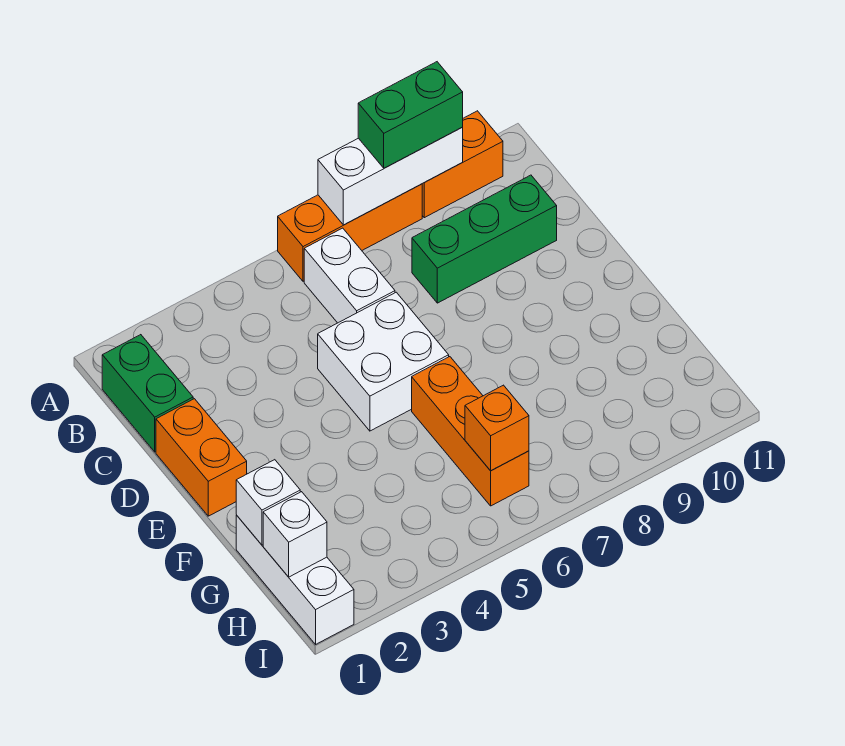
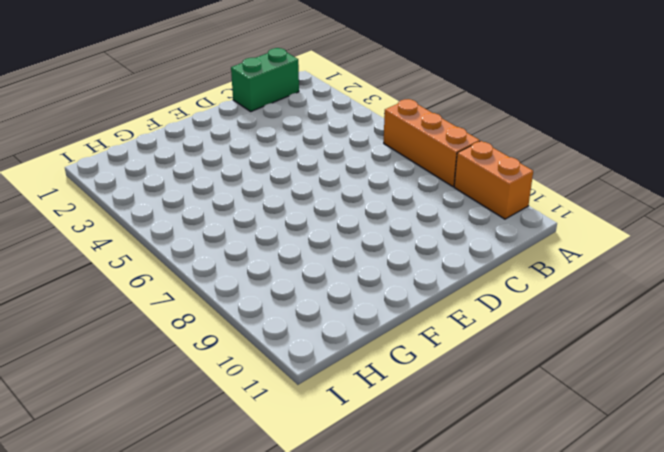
none -> white 1x2 brick [304,228,395,323]
none -> green 1x3 brick [412,175,557,303]
none -> orange 1x2 brick [156,399,247,516]

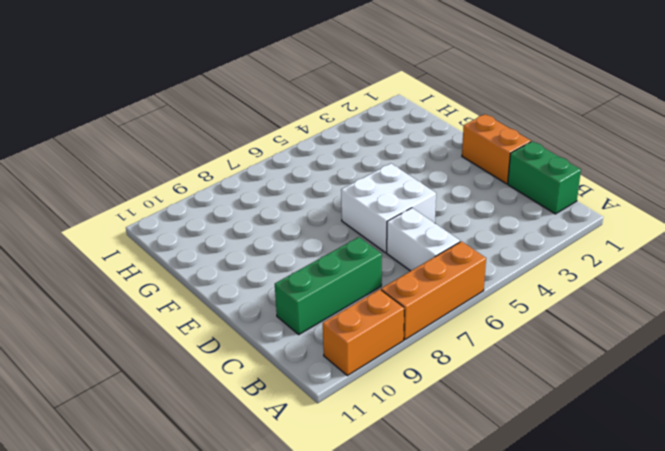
none -> orange 1x3 brick [412,357,529,506]
none -> white 1x3 brick [236,515,354,644]
none -> white 1x3 brick [318,127,463,225]

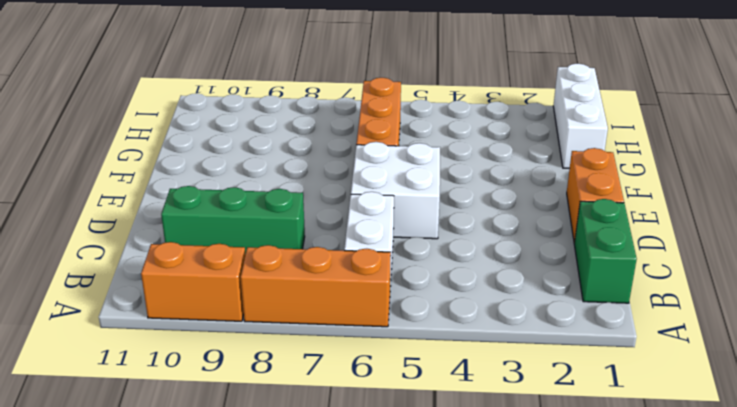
none -> white 1x3 brick [318,127,463,225]
none -> white 1x1 brick [236,460,300,545]
none -> white 1x1 brick [263,492,327,577]

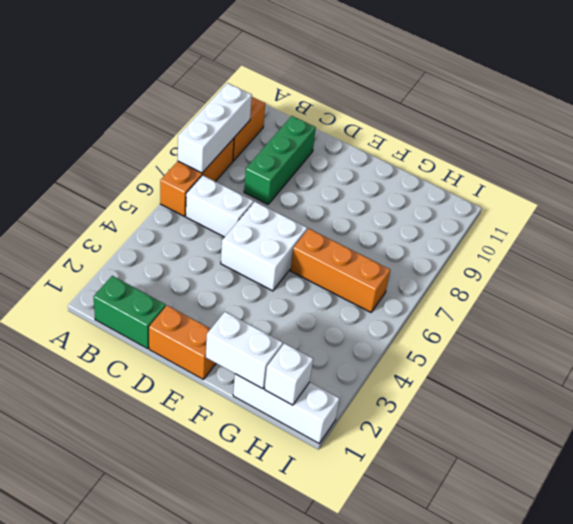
white 1x2 brick [206,312,283,389] -> white 1x1 brick [236,460,300,545]
none -> orange 1x1 brick [465,385,529,471]
none -> green 1x2 brick [358,62,463,168]

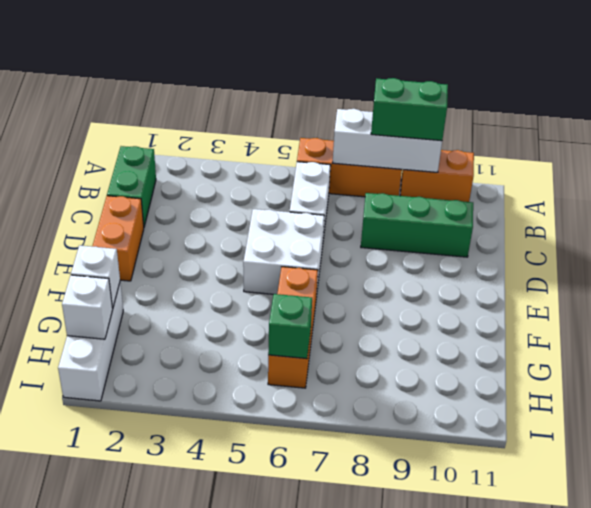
green 1x1 brick [268,294,312,359] -> orange 1x1 brick [465,385,529,471]

